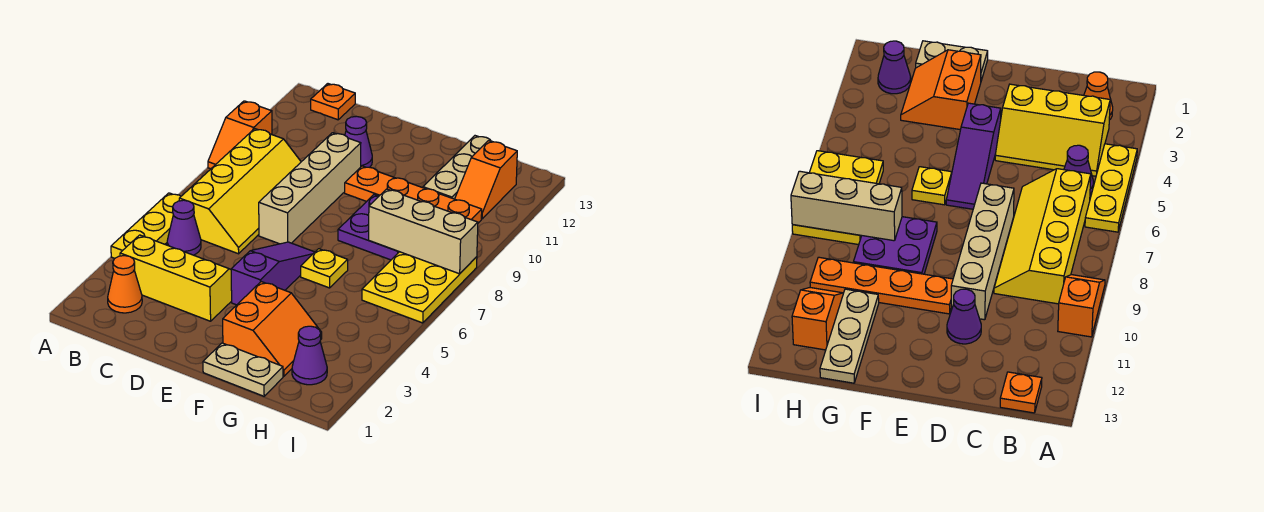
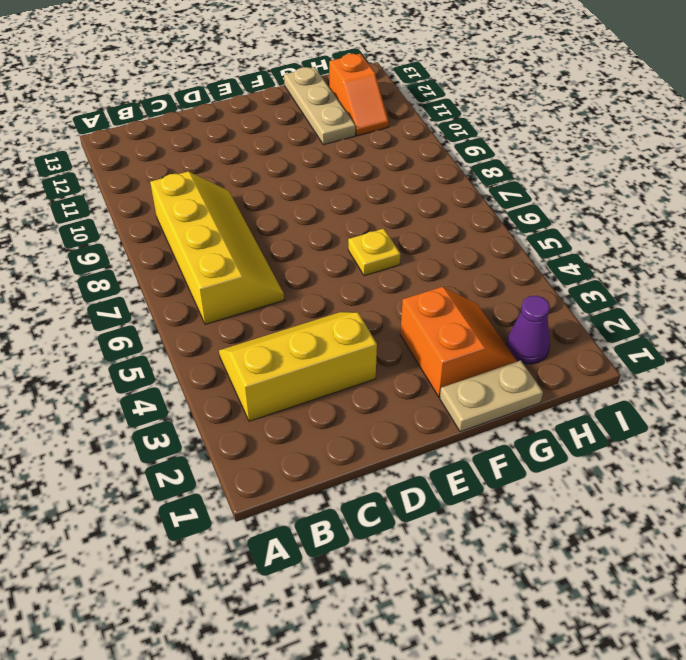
none -> yellow 1x3 plate [111,193,181,258]
none -> orange 1x2 slope [208,101,272,169]
none -> orange 1x1 cone [108,256,142,313]

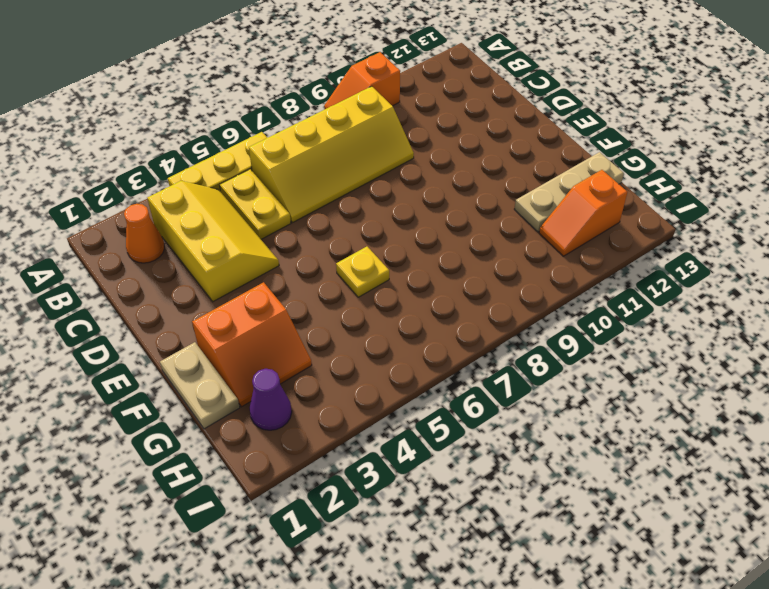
yellow 1x2 plate [220,169,291,239] -> purple 1x1 cone [167,200,201,255]
none -> orange 1x1 plate [311,84,355,120]
none -> tan 1x4 brick [259,133,361,244]
none -> purple 1x1 cone [345,116,372,167]

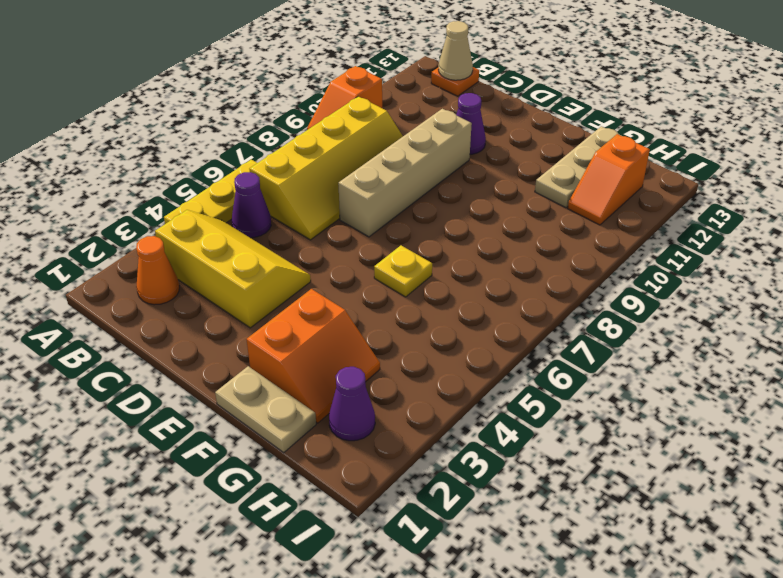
tan 1x1 cone [438,21,473,80] -> none
none -> purple 1x3 slope [231,242,314,305]
none -> orange 1x4 plate [345,166,482,223]
none -> purple 2x2 plate [338,195,399,260]

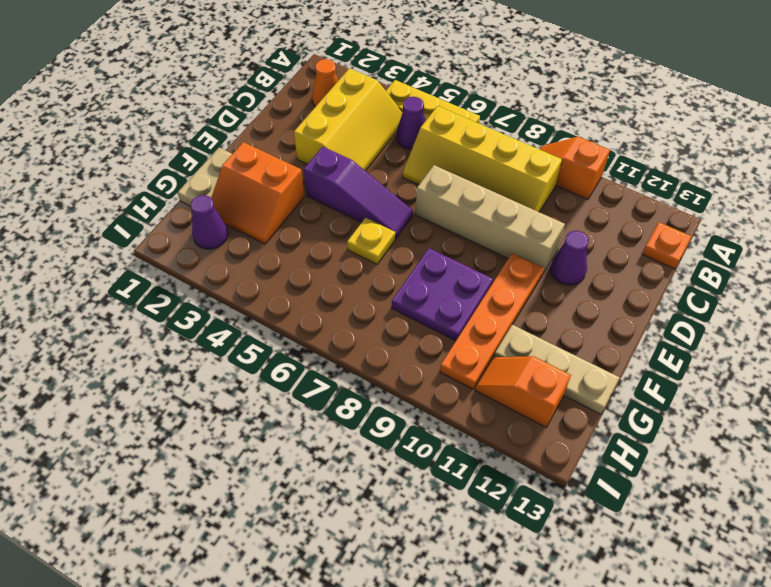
none -> yellow 2x3 plate [362,252,477,323]
none -> tan 1x3 brick [369,189,478,274]

